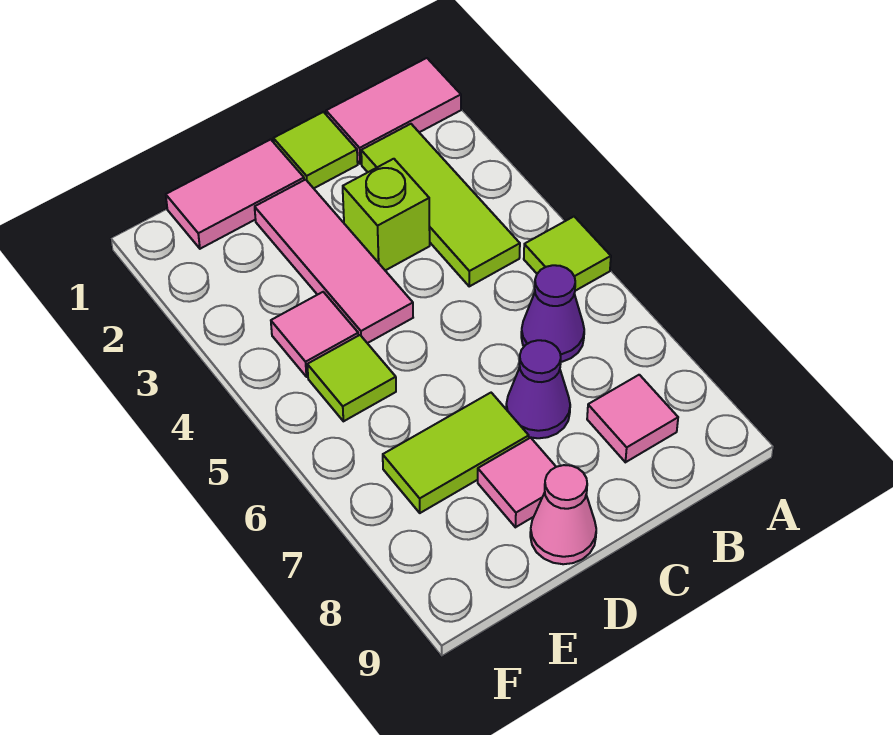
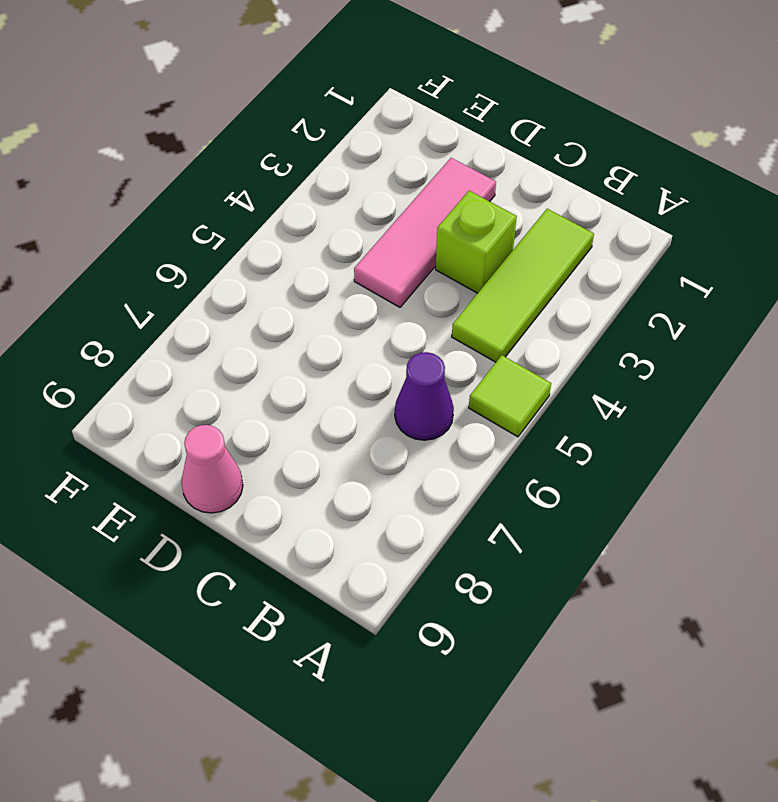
none -> pink 1x2 tile [326,58,461,164]
none -> pink 1x1 tile [587,375,678,462]
none -> lime 1x1 tile [273,112,358,188]

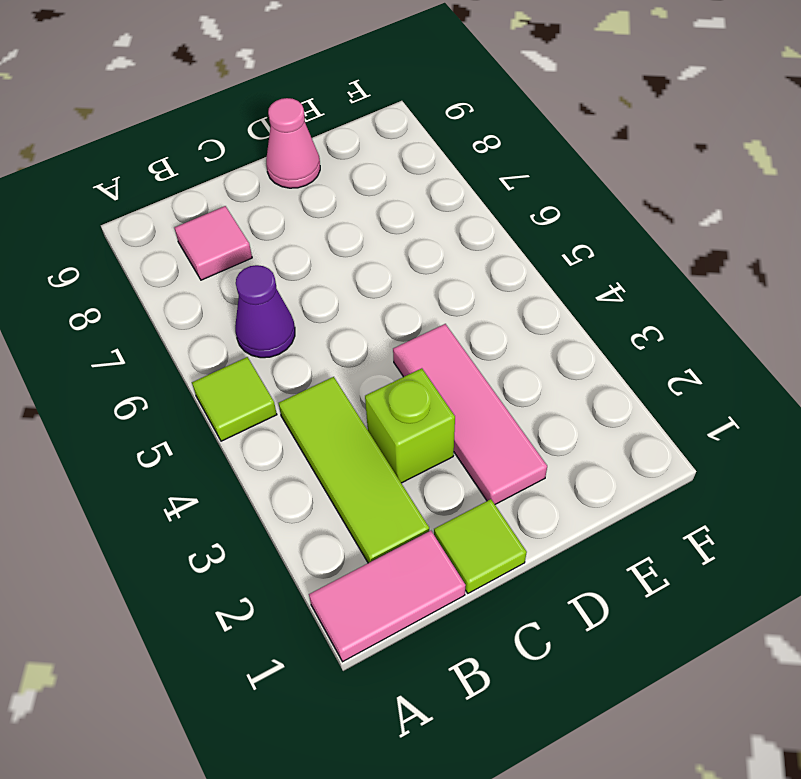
none -> purple 1x1 cone [506,340,570,438]
none -> pink 1x2 tile [166,139,304,249]
none -> lime 1x2 tile [383,393,529,513]

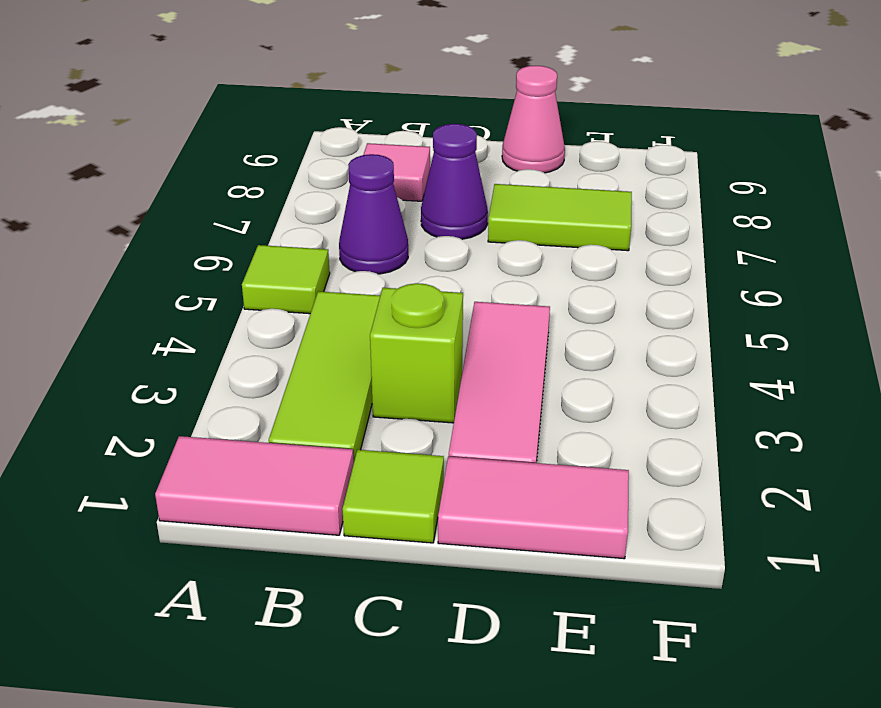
none -> pink 1x1 tile [478,438,556,527]
none -> pink 1x1 tile [271,292,358,377]
none -> lime 1x1 tile [307,335,396,421]

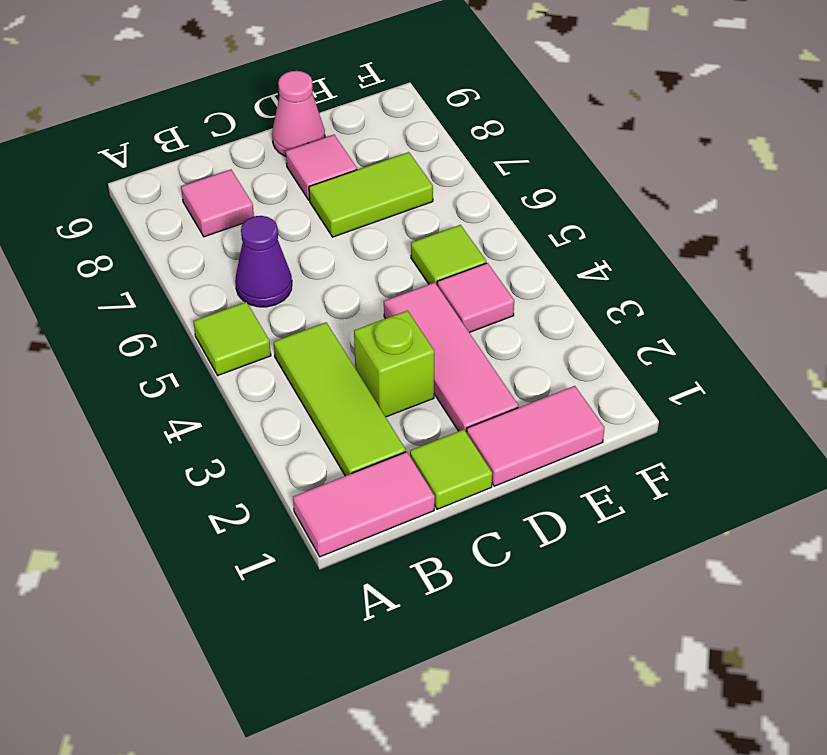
none -> purple 1x1 cone [506,340,570,438]

